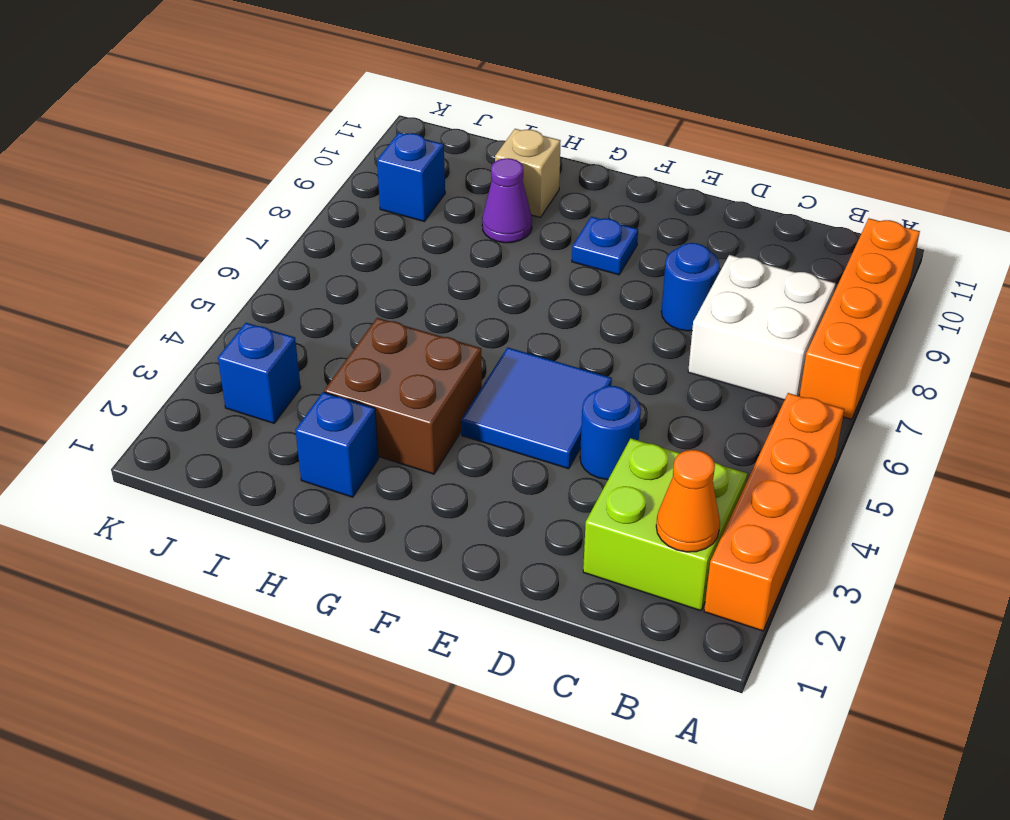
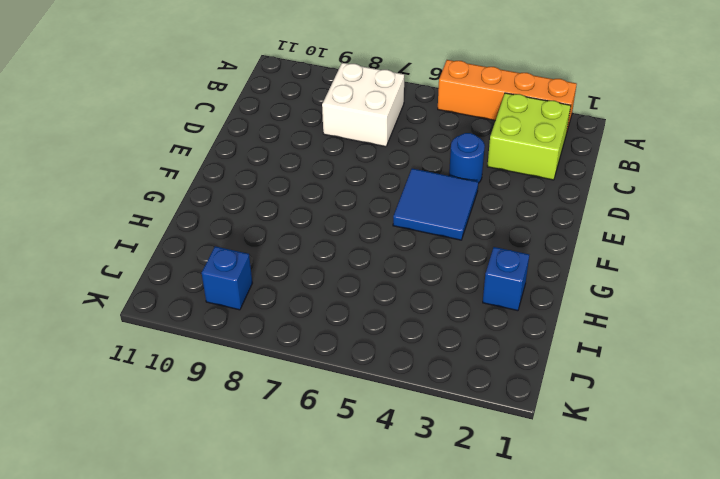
none -> orange 1x4 brick [800,218,920,419]
none -> blue 1x1 round brick [661,243,719,331]
none -> blue 1x1 plate [572,217,638,275]

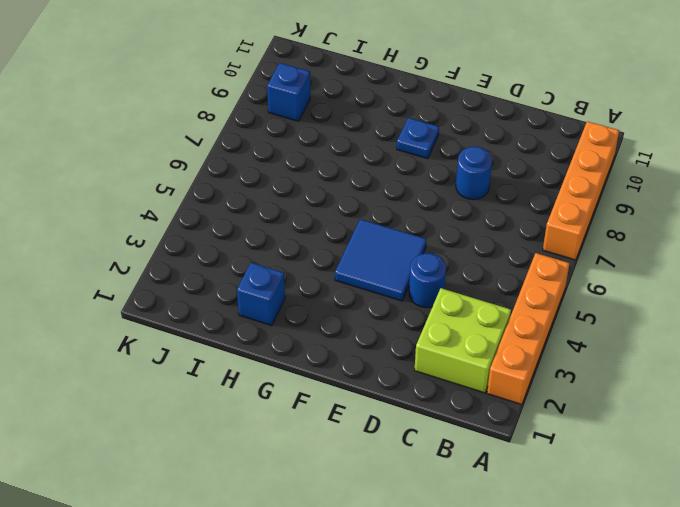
none -> white 2x2 brick [688,255,836,400]
none -> brown 2x2 brick [324,318,482,474]
none -> purple 1x1 cone [482,158,532,243]

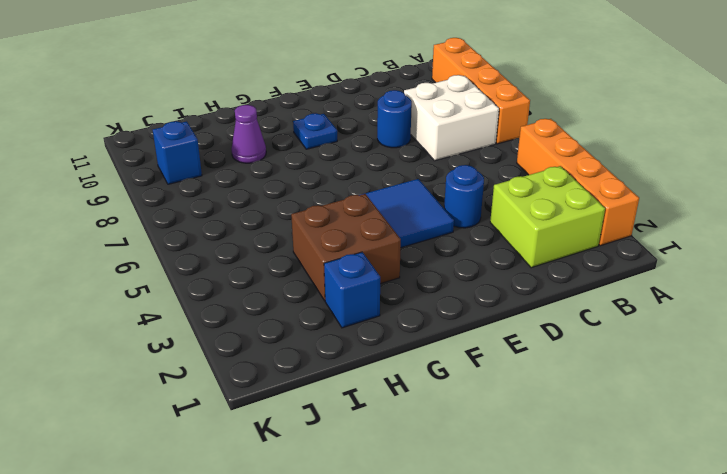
none -> tan 1x1 brick [495,129,561,217]
none -> blue 1x1 brick [218,323,301,423]
none -> orange 1x1 cone [656,450,720,552]

